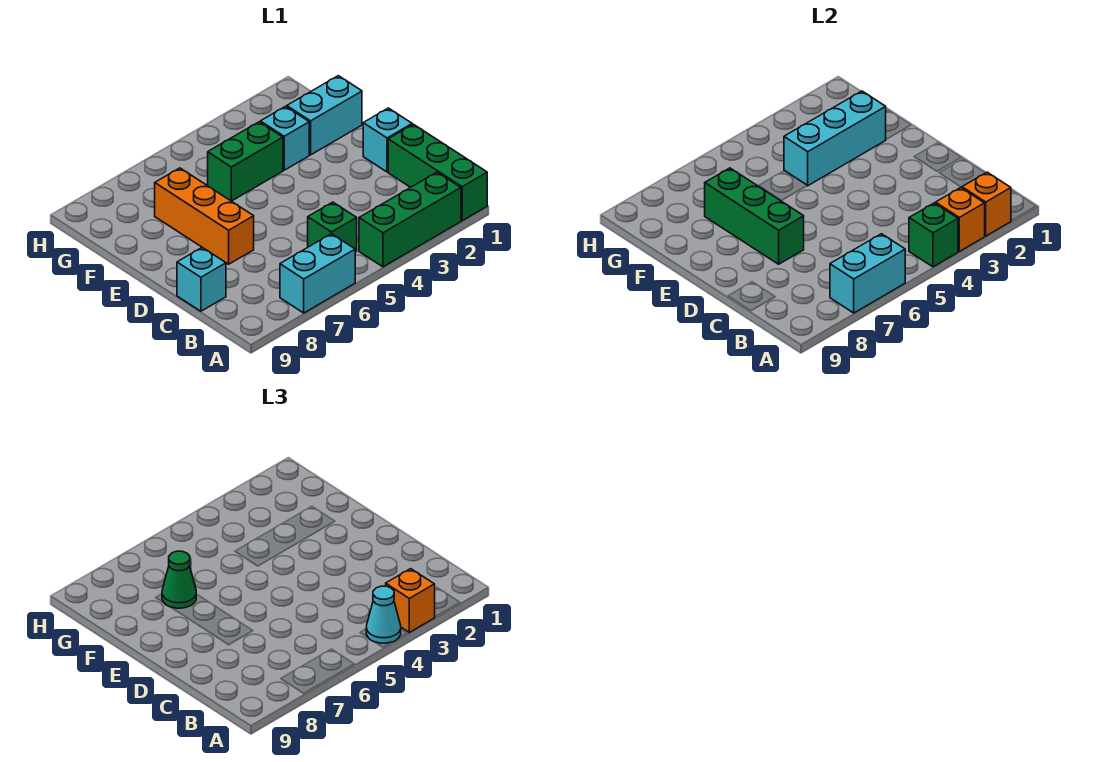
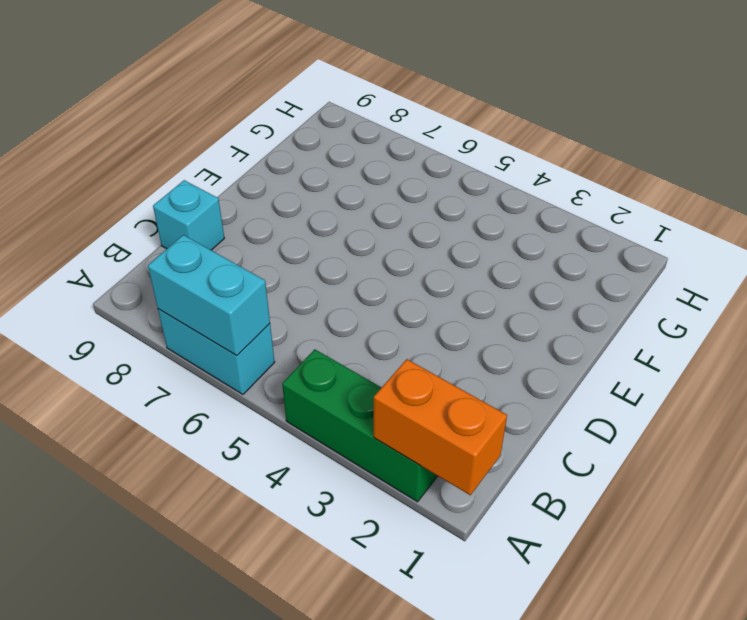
orange 1x2 brick [374,359,507,495] -> orange 1x1 brick [962,172,1011,236]
none -> green 1x3 brick [388,124,487,221]
none -> green 1x1 brick [308,202,357,252]
none -> cyan 1x1 brick [363,108,412,172]

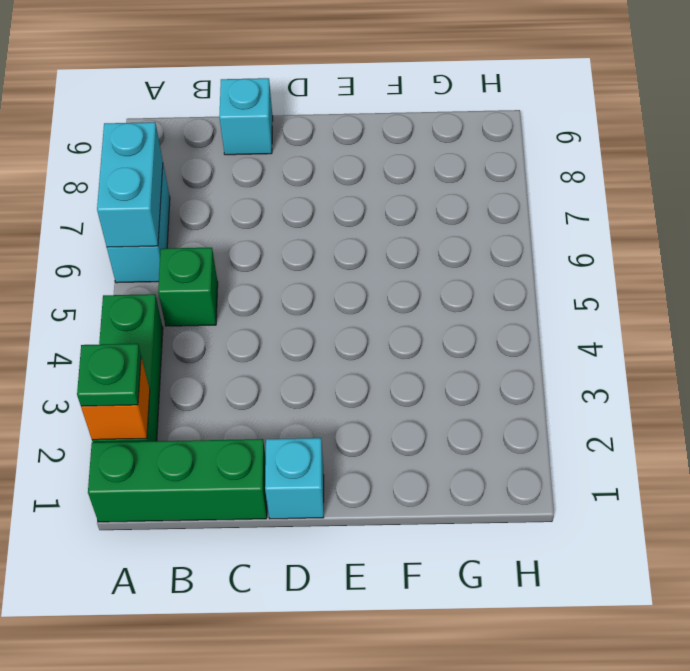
green 1x1 plate [77,344,141,406] -> none
none -> orange 1x3 brick [155,168,254,264]
none -> cyan 1x2 brick [287,76,362,155]
none -> cyan 1x1 brick [260,107,309,170]

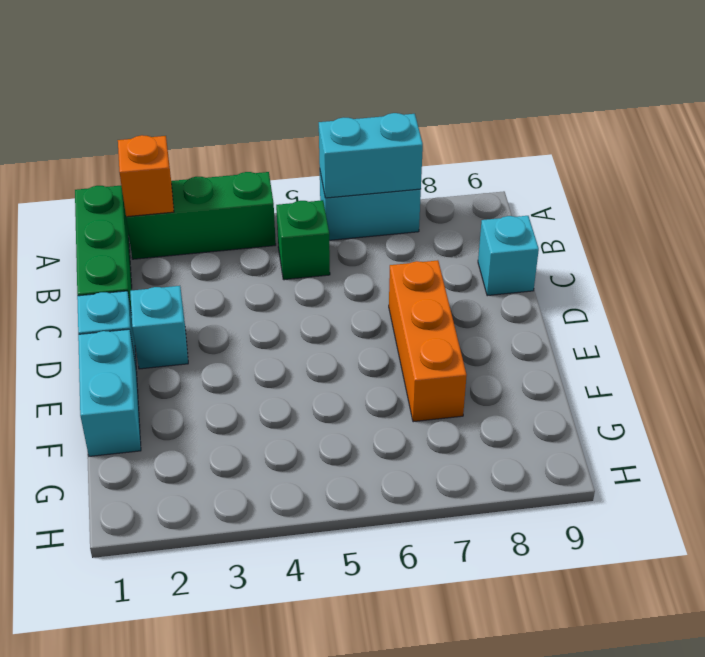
cyan 1x1 brick [130,286,188,369] -> cyan 1x1 brick moved to [260,107,309,170]
cyan 1x2 brick [78,329,141,456] -> cyan 1x2 brick turned to [287,76,362,155]
none -> green 1x2 brick [208,122,283,201]
none -> orange 1x1 brick [936,188,985,251]
none -> green 1x1 brick [909,203,958,267]

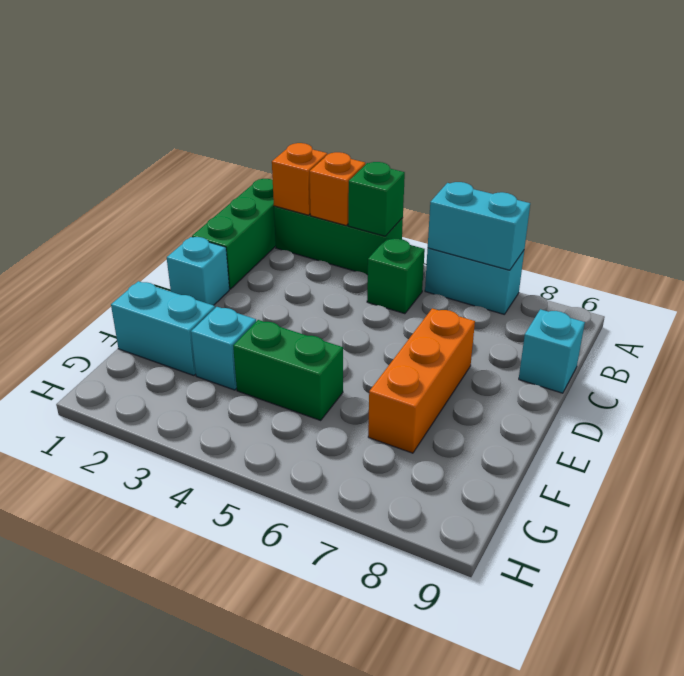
none -> green 1x3 brick [705,168,804,264]
none -> cyan 1x3 brick [784,91,886,186]
none -> orange 1x1 brick [386,569,435,632]

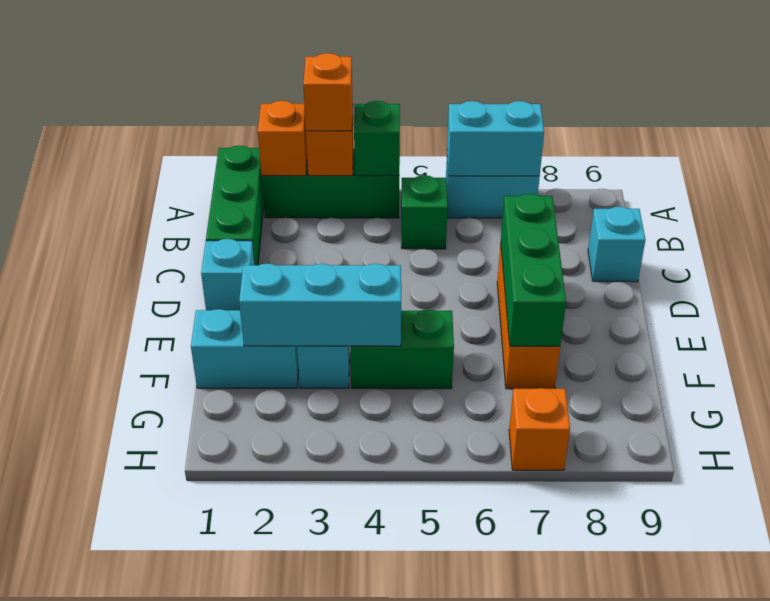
orange 1x1 brick [509,388,570,470] -> none
none -> cyan 1x1 cone [366,586,401,643]
none -> green 1x1 cone [162,551,196,608]

